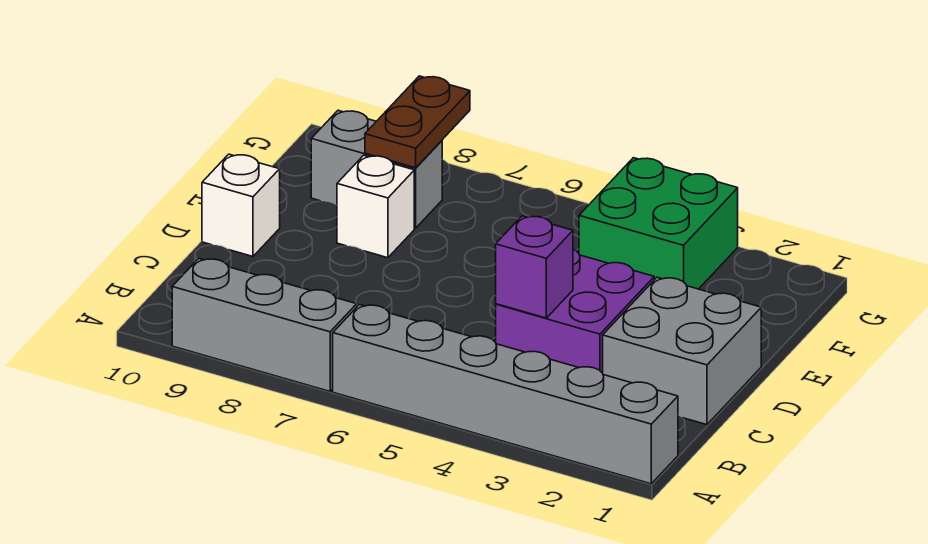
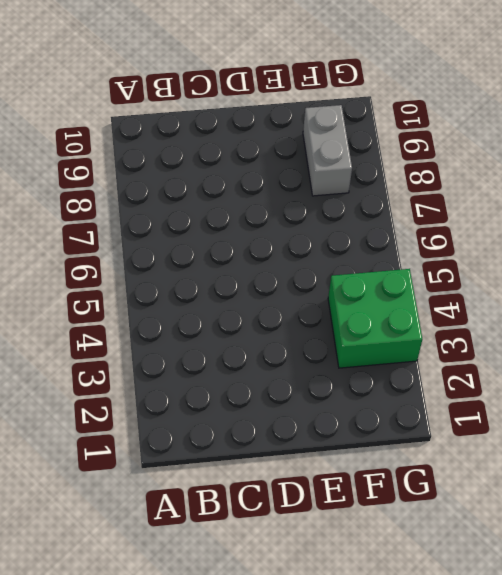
none -> grey 1x6 brick [333,305,678,484]
none -> grey 1x3 brick [172,259,357,391]

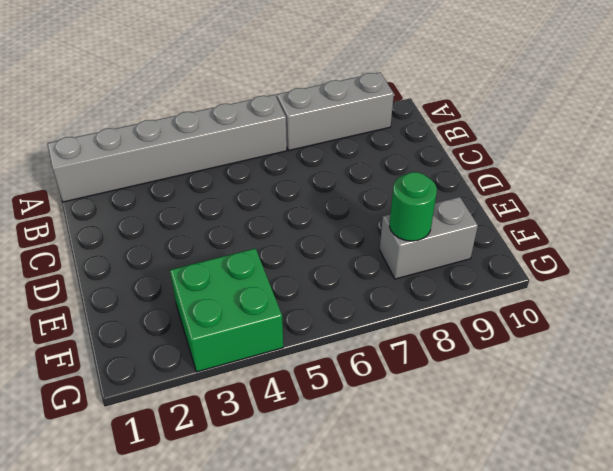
green 1x1 round brick [389,172,437,241] -> brown 1x2 plate [365,76,470,168]
none -> grey 2x2 brick [603,277,761,425]
none -> purple 2x2 brick [496,250,654,373]

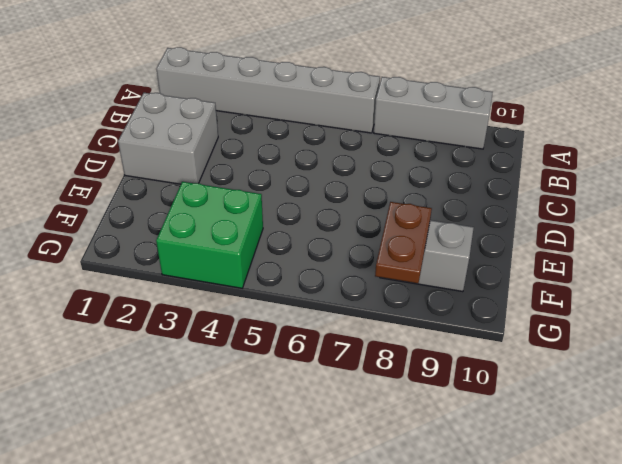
none -> purple 2x2 brick [496,250,654,373]
none -> white 1x1 brick [202,154,280,257]

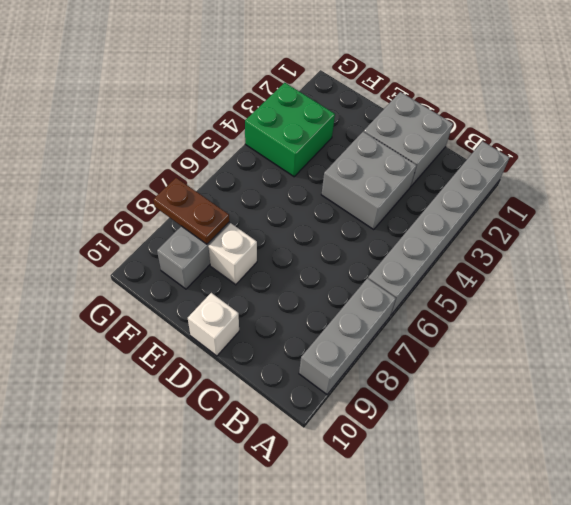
grey 2x2 brick [321,132,417,230] -> purple 2x2 brick [496,250,654,373]
none -> purple 1x1 brick [496,216,573,318]

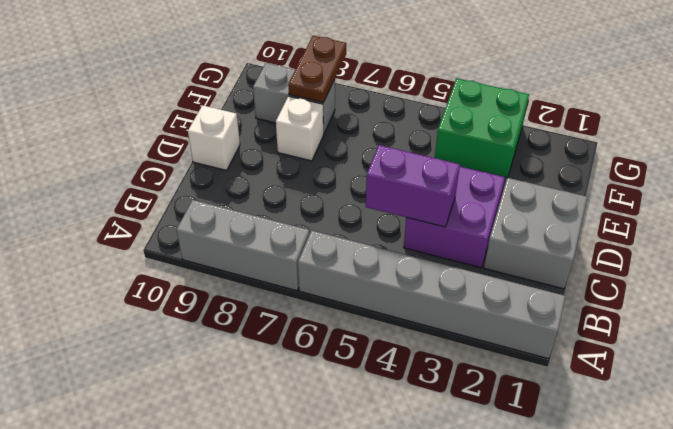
purple 1x2 brick [366,145,460,227] -> purple 1x1 brick [496,216,573,318]

